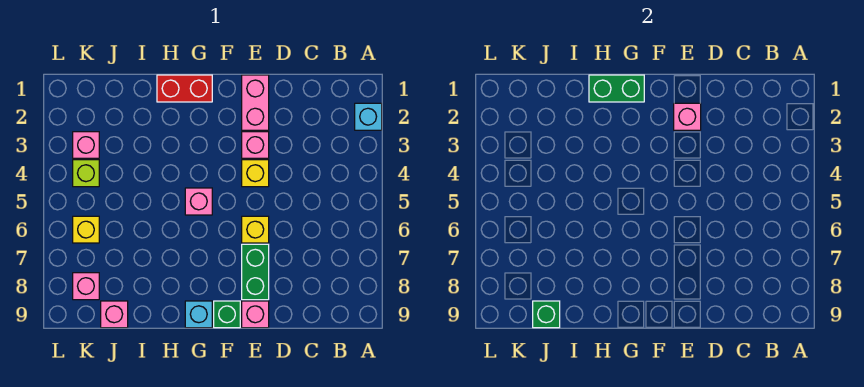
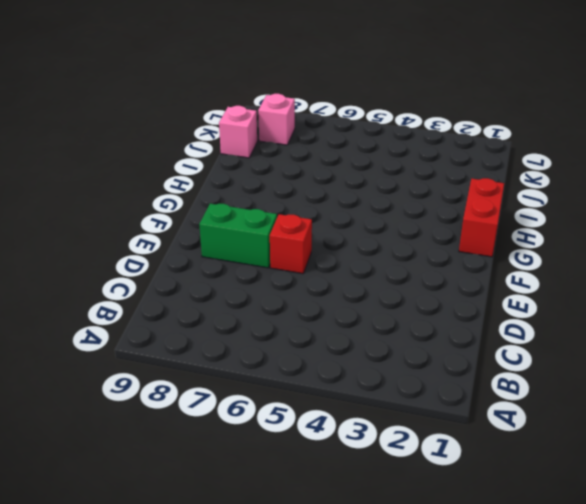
red 1x1 brick [270,214,312,274] -> yellow 1x1 brick [242,216,269,243]
none -> cyan 1x1 brick [355,103,382,130]
none -> pink 1x2 brick [242,75,269,130]
none -> pink 1x1 brick [242,132,269,158]

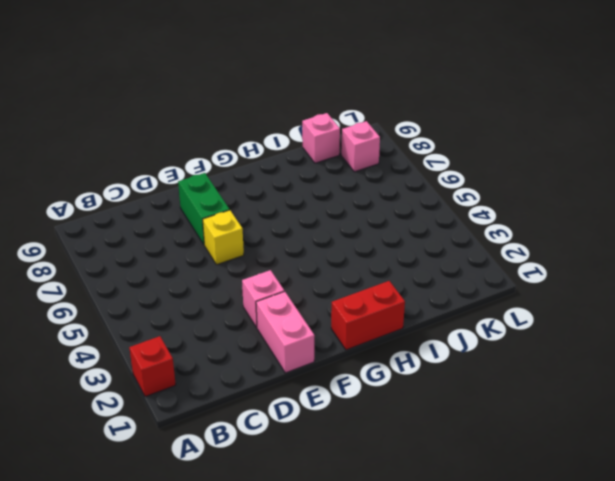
red 1x1 brick [129,336,176,397] -> cyan 1x1 brick [355,103,382,130]
none -> yellow 1x1 brick [242,160,269,187]
none -> pink 1x1 brick [242,301,269,328]
none -> green 1x1 brick [214,301,240,328]

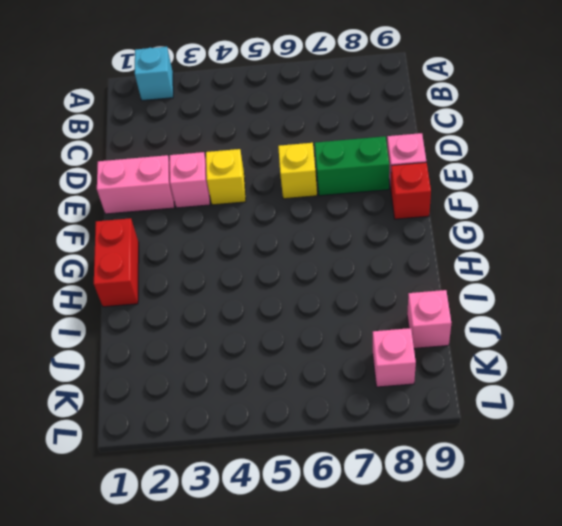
red 1x1 brick [391,162,431,219] -> green 1x1 brick [214,301,240,328]
none -> pink 1x1 brick [185,188,212,215]
none -> cyan 1x1 brick [185,301,212,328]
none -> pink 1x1 brick [73,132,99,158]

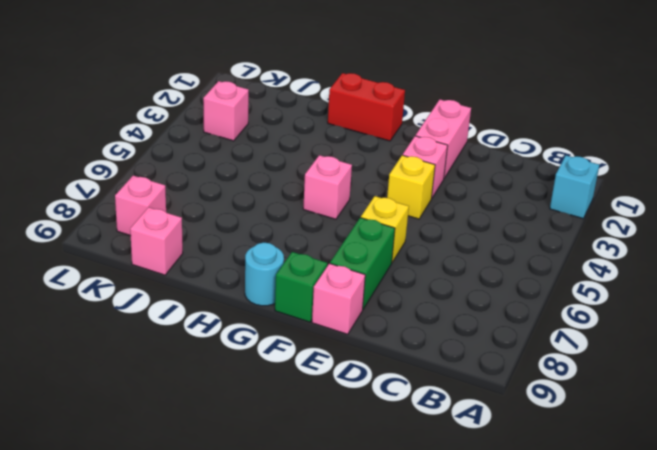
cyan 1x1 round brick [245,242,284,306] -> cyan 1x1 brick [185,301,212,328]
none -> lime 1x1 brick [73,160,99,187]
none -> yellow 1x1 brick [73,216,99,243]
none -> pink 1x1 brick [674,103,701,130]

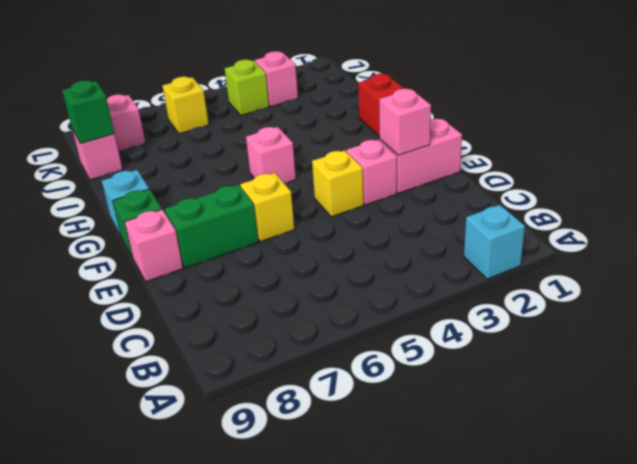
none -> green 1x2 brick [589,75,644,102]

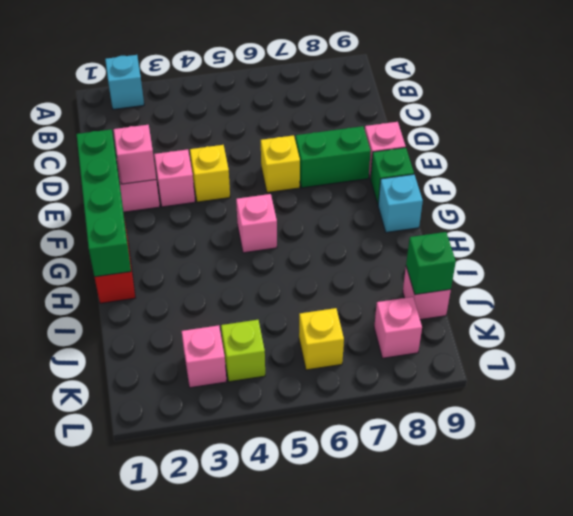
green 1x4 brick [76,129,131,277] -> green 1x2 brick [589,75,644,102]

